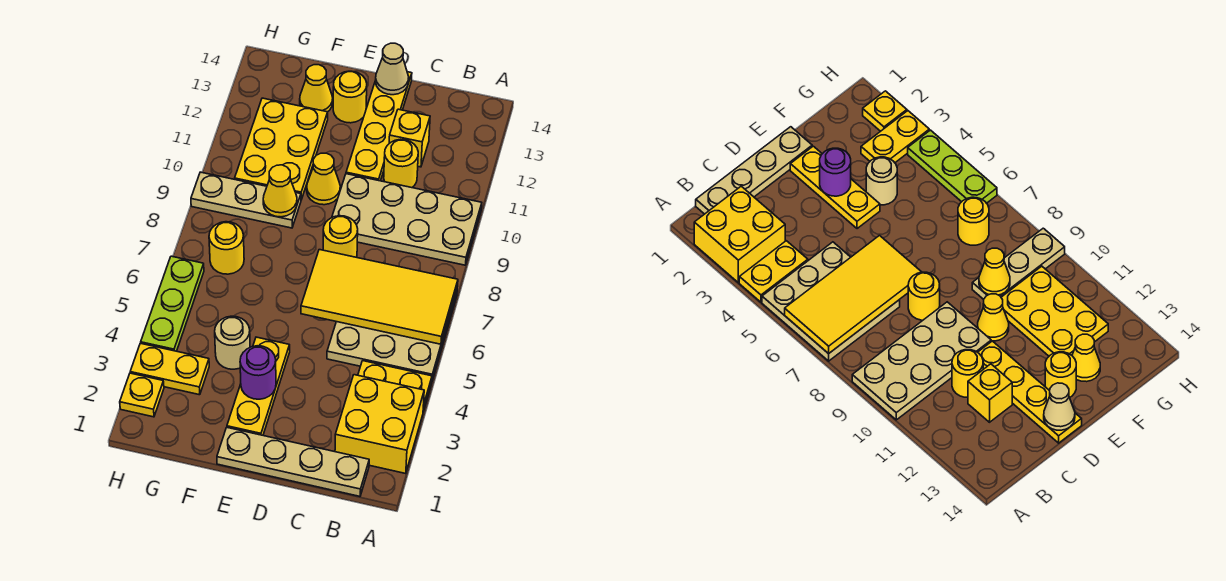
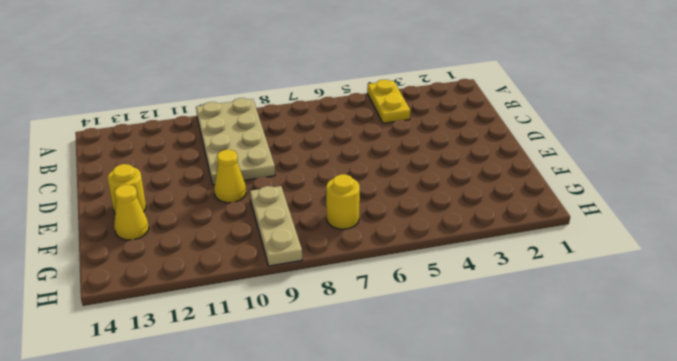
none -> yellow 2x2 brick [335,375,424,474]
none -> tan 3x3 plate [327,291,457,381]
none -> tan 1x4 plate [217,428,369,496]

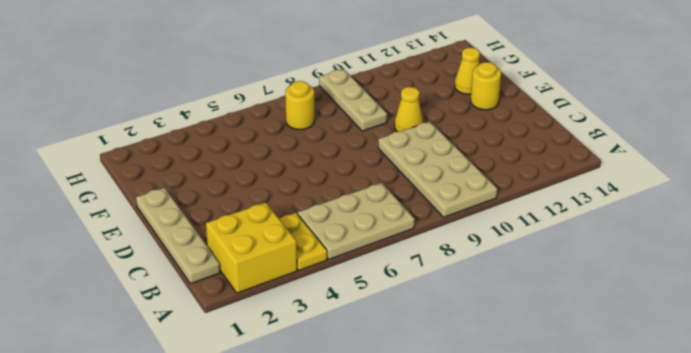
tan 2x3 plate [298,183,415,259] -> tan 3x3 plate [327,291,457,381]
none -> yellow 1x1 round brick [384,139,418,188]
none -> yellow 1x1 brick [389,109,430,167]
none -> yellow 1x1 round brick [323,216,358,257]

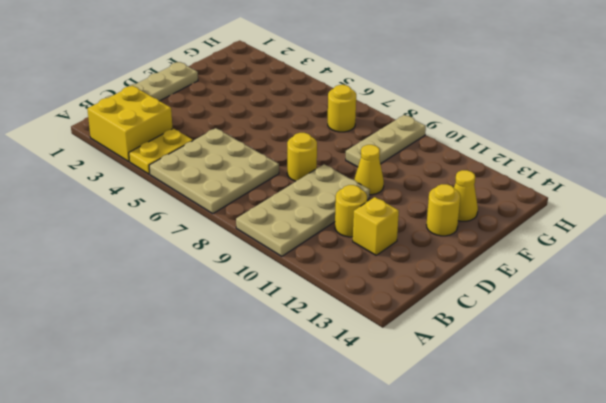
none -> yellow 1x4 plate [346,72,412,181]
none -> yellow 1x3 plate [227,337,290,435]
none -> tan 1x1 round brick [215,316,250,369]

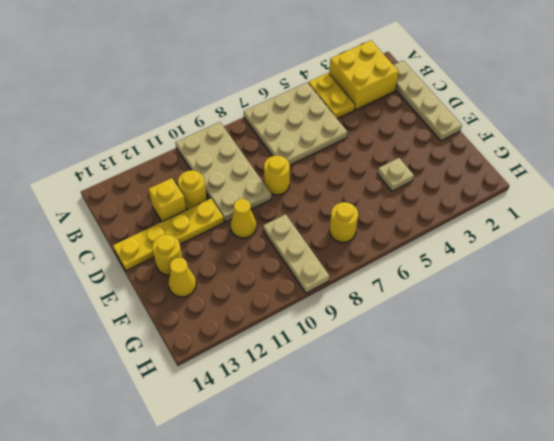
tan 1x1 plate [378,158,414,191] -> tan 1x1 round brick [215,316,250,369]
none -> yellow 1x3 plate [227,337,290,435]
none -> yellow 2x3 plate [235,98,328,200]
none -> yellow 1x2 plate [130,343,209,395]

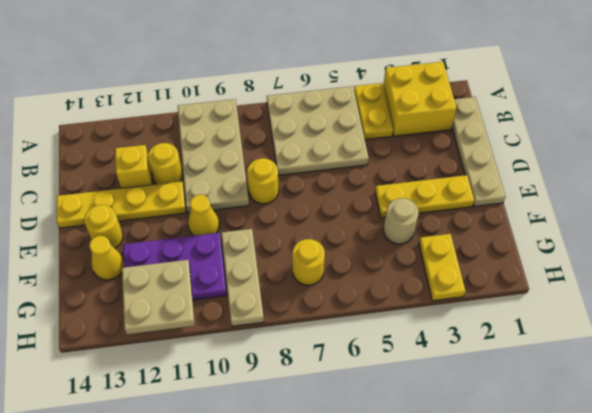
purple 2x3 plate [123,233,227,300] -> yellow 2x3 plate [235,98,328,200]
tan 2x2 plate [122,260,195,334] -> none
none -> yellow 1x1 plate [120,373,164,417]
none -> lime 1x3 plate [141,256,204,351]
none -> yellow 2x4 tile [301,250,458,344]

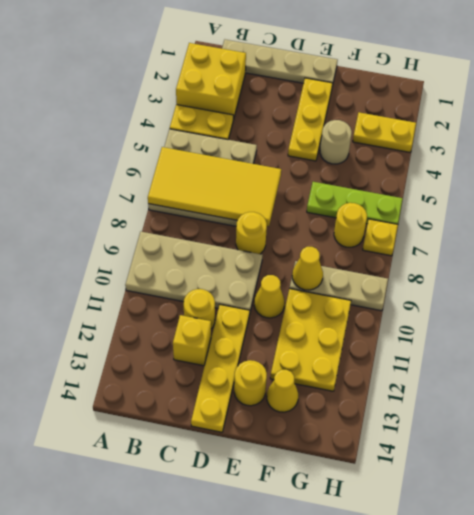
lime 1x3 plate [307,182,403,224] -> lime 1x3 plate turned to [141,256,204,351]
yellow 1x1 plate [363,219,398,256] -> yellow 1x1 plate moved to [120,373,164,417]
none -> tan 1x1 cone [376,43,409,95]
none -> purple 1x1 round brick [240,346,276,399]

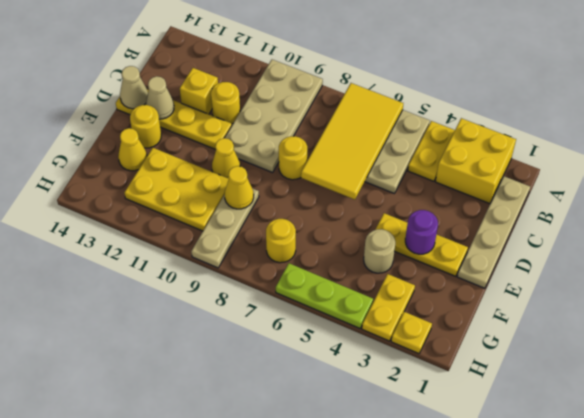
tan 1x1 cone [146,76,174,119] -> none

